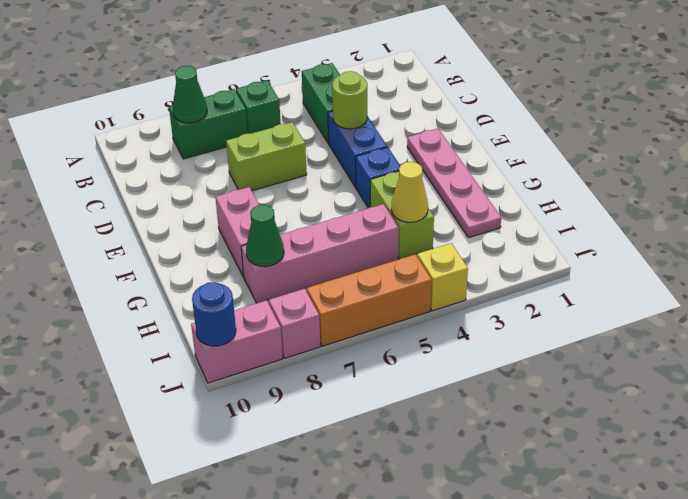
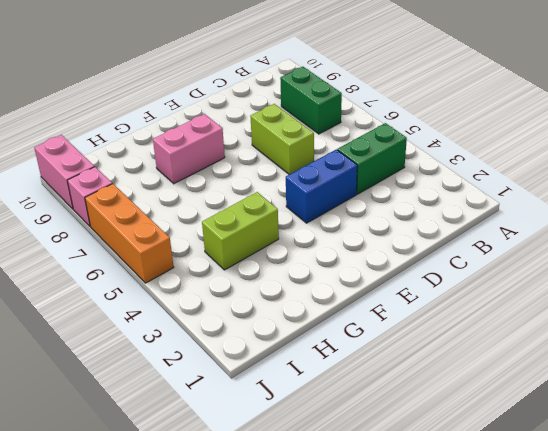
none -> green 1x1 brick [236,80,281,134]
none -> pink 1x4 plate [407,128,501,238]
none -> blue 1x1 brick [356,147,400,208]

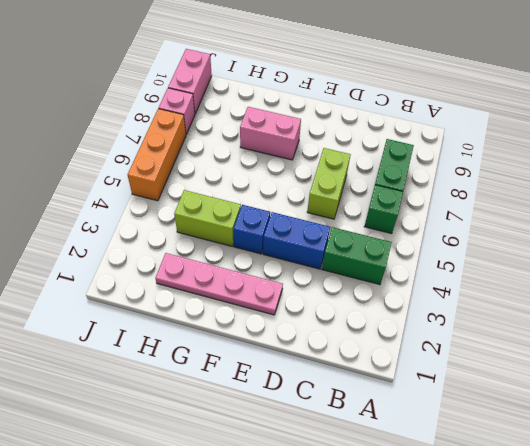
none -> pink 1x4 brick [241,204,399,303]
none -> yellow 1x1 brick [417,243,468,311]
none -> green 1x1 cone [173,66,207,123]

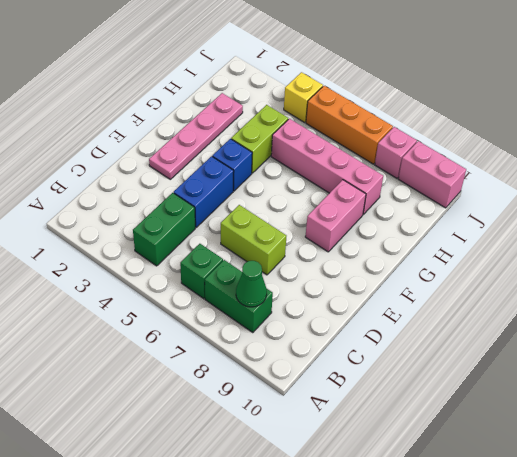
none -> lime 1x1 round brick [332,71,367,129]
none -> yellow 1x1 cone [391,162,428,222]
none -> green 1x1 cone [246,205,284,267]

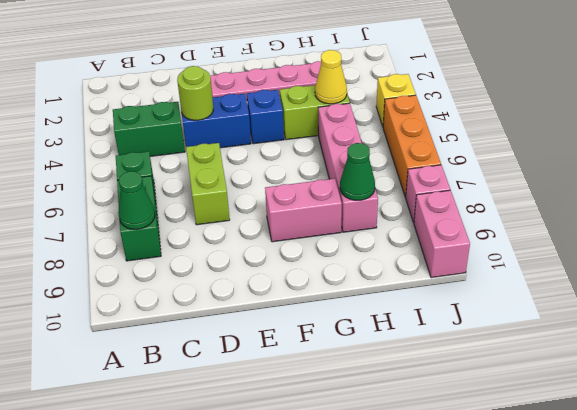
none -> blue 1x1 round brick [192,282,236,346]

